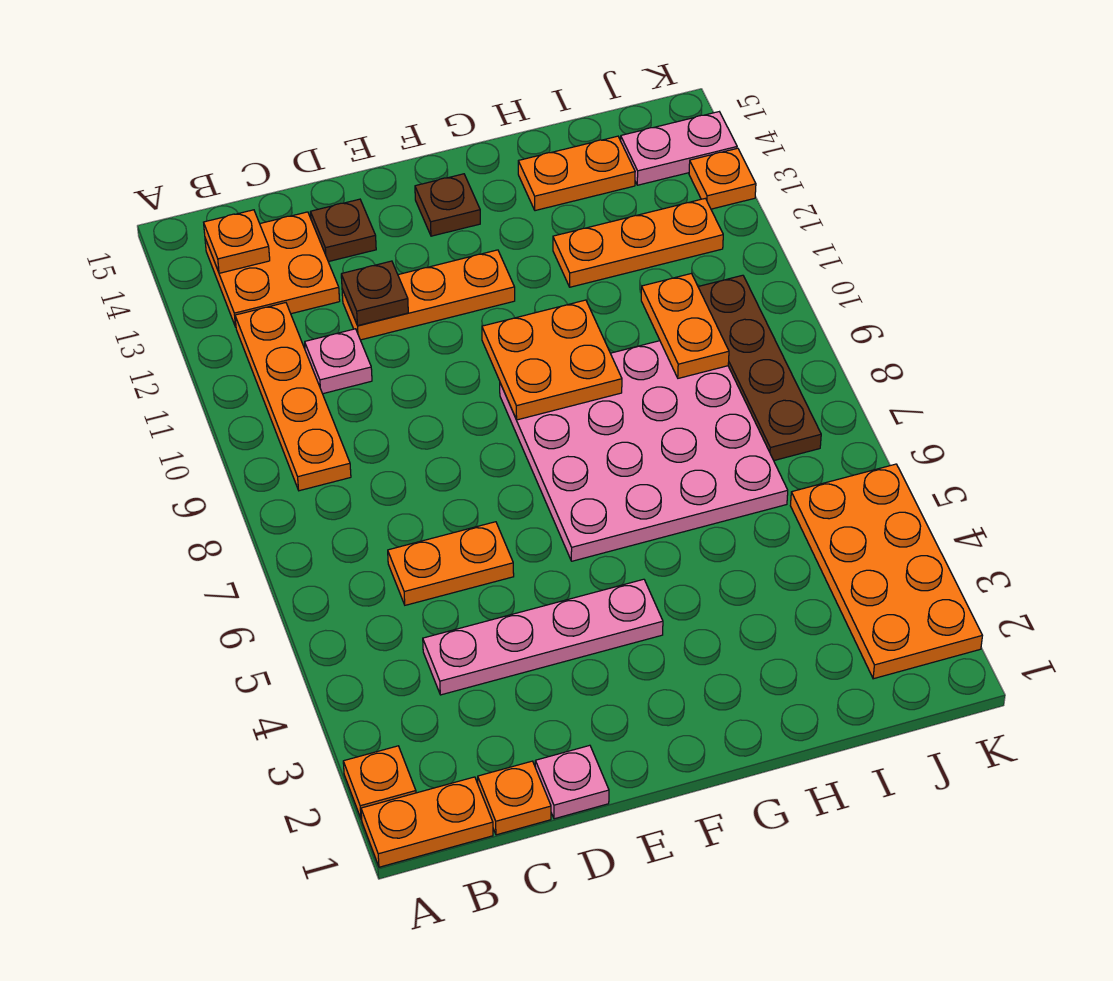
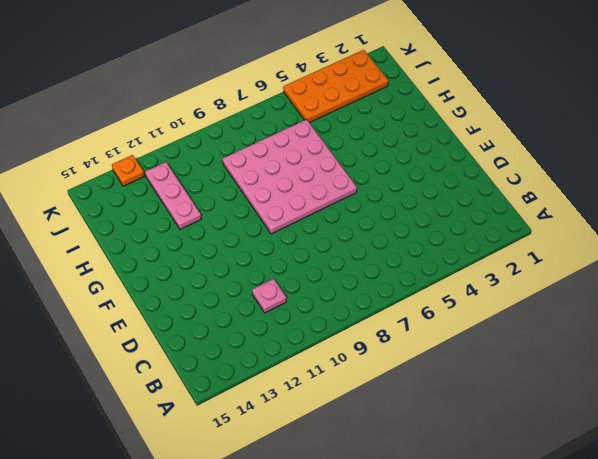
pink 1x3 plate [145,162,201,229] -> orange 1x3 plate [553,198,723,287]
none -> orange 1x2 plate [361,777,493,867]
none -> orange 1x1 plate [343,746,416,819]
none -> orange 1x4 plate [235,303,351,491]

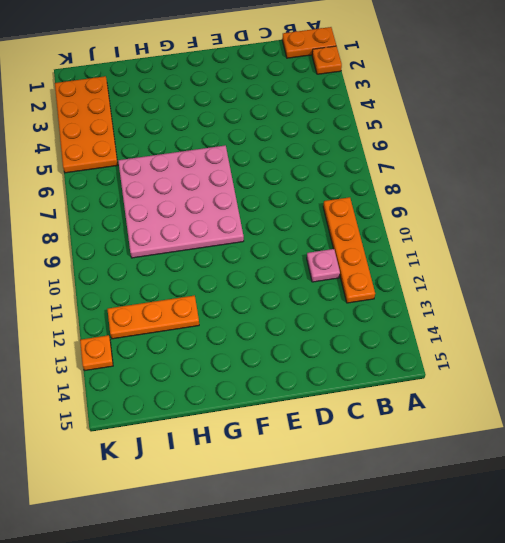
none -> orange 2x2 plate [205,212,340,327]
none -> orange 1x1 plate [478,761,551,835]
none -> pink 1x4 plate [423,579,663,695]

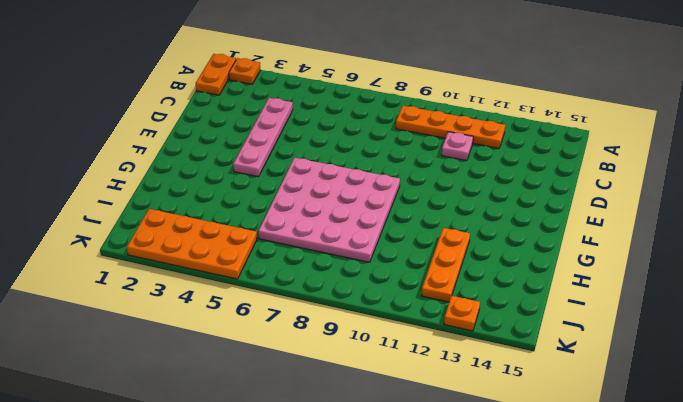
none -> orange 2x2 plate [205,212,340,327]
none -> orange 1x1 plate [478,761,551,835]
none -> orange 1x2 plate [388,522,514,605]

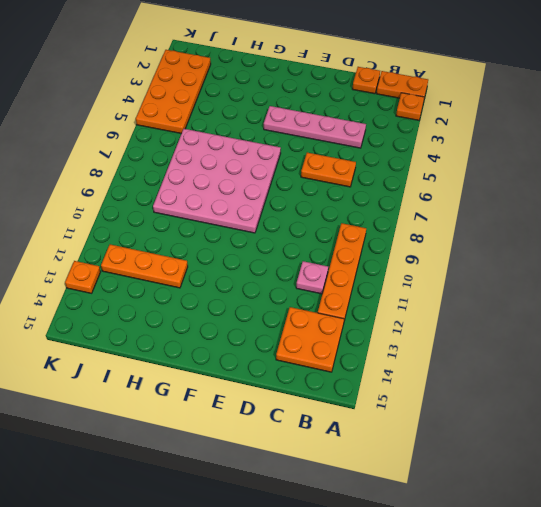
none -> pink 1x1 plate [535,745,609,819]
none -> orange 1x3 plate [342,250,515,340]
none -> brown 1x1 plate [311,199,376,262]

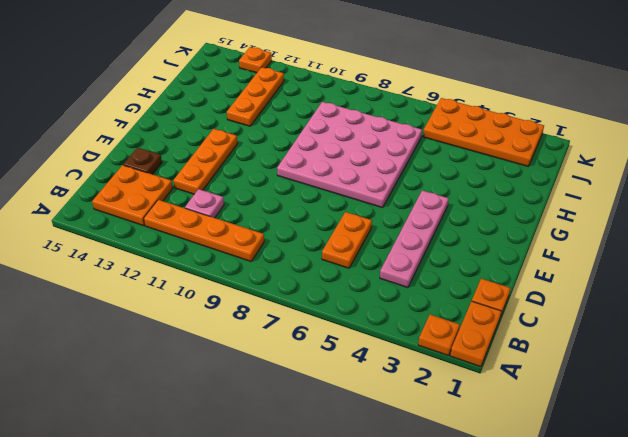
none -> pink 1x1 plate [535,745,609,819]
none -> brown 1x1 plate [415,174,480,236]
none -> orange 1x2 plate [518,136,635,211]

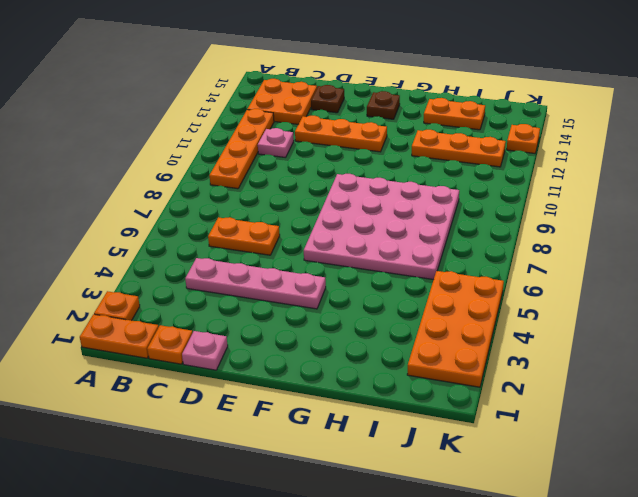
none -> brown 1x4 plate [698,275,821,460]
none -> pink 1x2 plate [621,112,737,185]
none -> orange 1x1 plate [204,210,270,273]

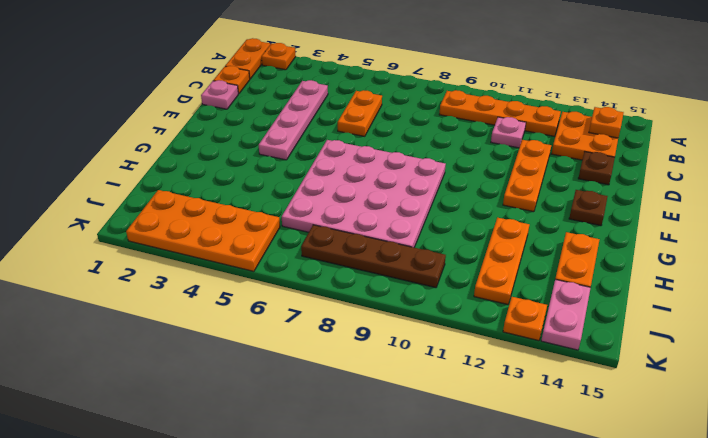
none -> brown 1x1 plate [341,261,408,326]
none -> orange 2x2 plate [482,300,622,420]
none -> orange 1x2 plate [641,273,729,378]

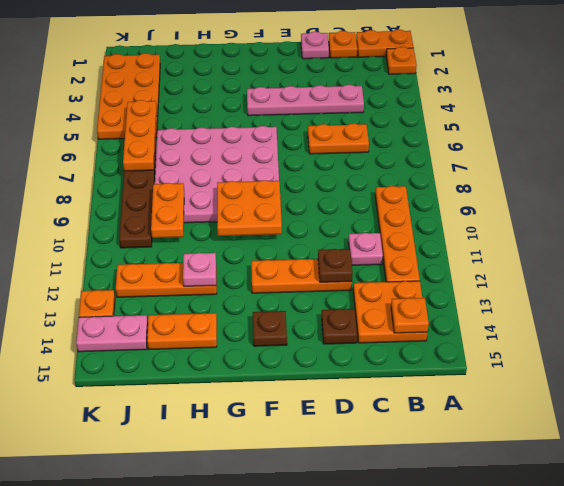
pink 1x1 plate [183,253,216,286] -> none
orange 1x3 plate [123,100,157,171] -> none

